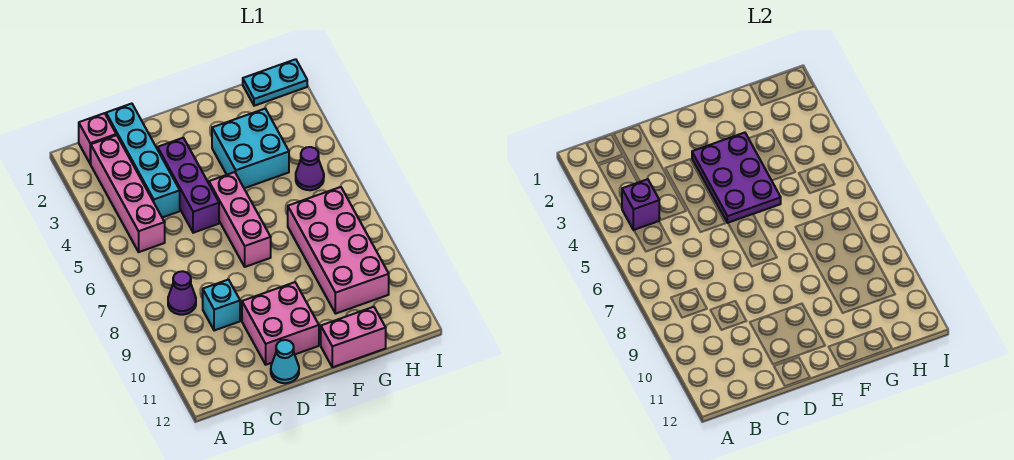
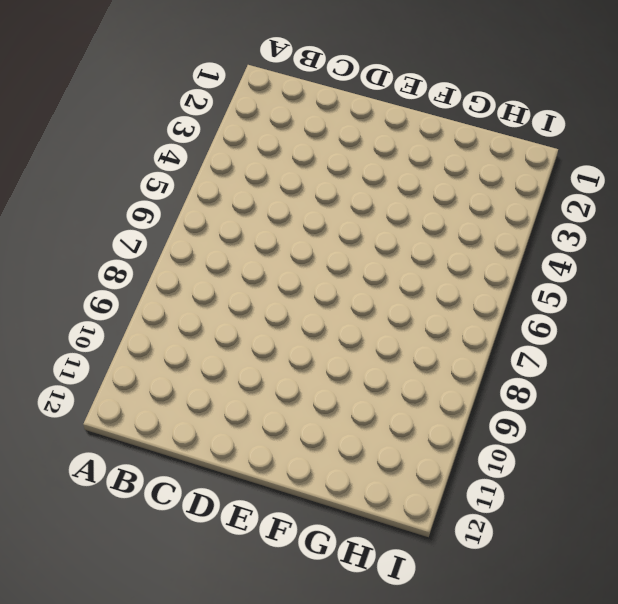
none -> pink 1x1 brick [79,113,116,164]
none -> pink 1x4 brick [91,135,165,252]
none -> purple 1x1 cone [168,271,196,315]

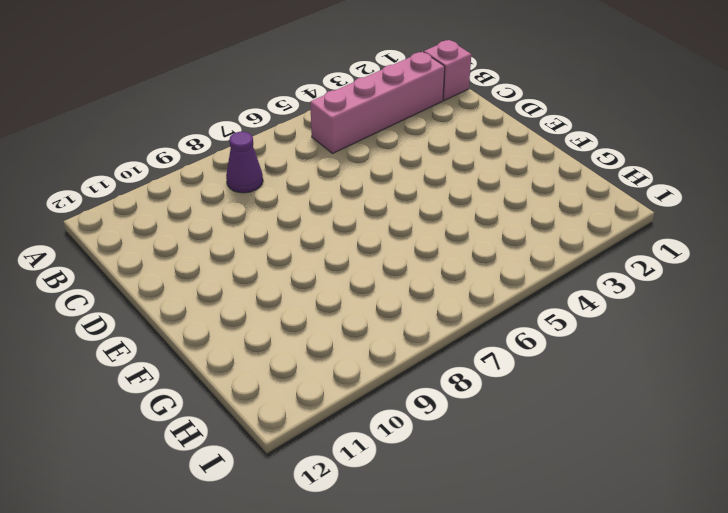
none -> cyan 1x4 brick [106,104,180,217]
none -> cyan 1x1 brick [203,280,240,331]
none -> purple 1x3 brick [158,138,219,233]

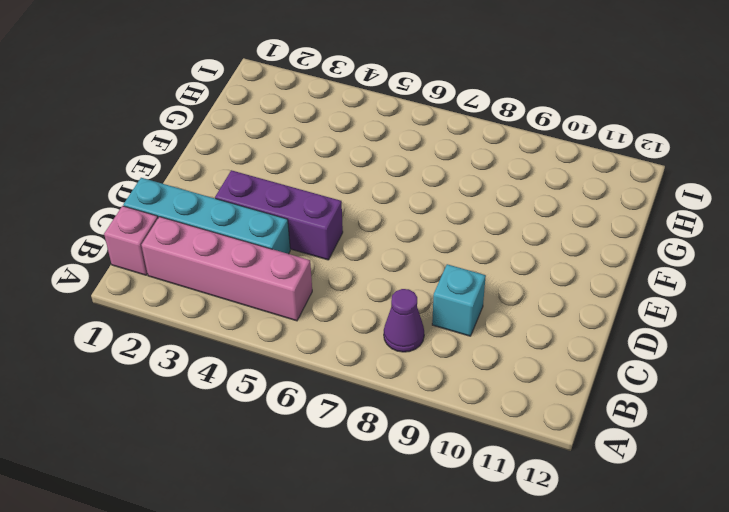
none -> pink 2x2 brick [242,282,319,365]
none -> cyan 1x1 cone [271,340,299,383]
none -> pink 1x3 brick [209,172,271,267]

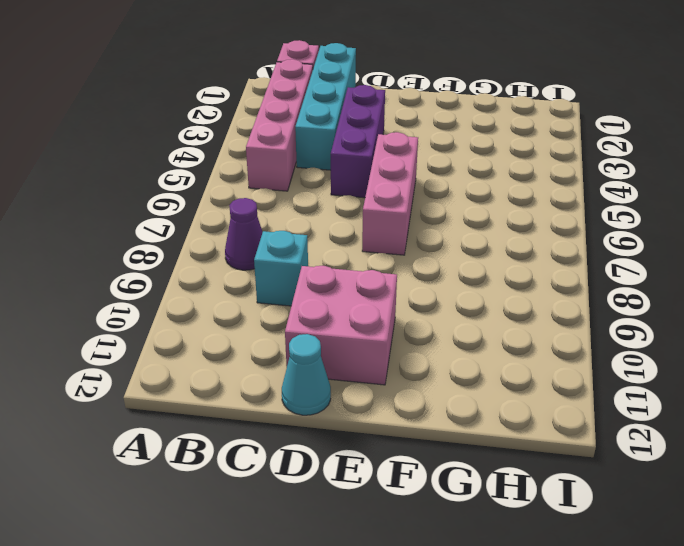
none -> cyan 2x2 brick [212,109,289,188]
none -> pink 1x2 brick [321,307,386,367]
none -> pink 2x4 brick [288,187,389,314]

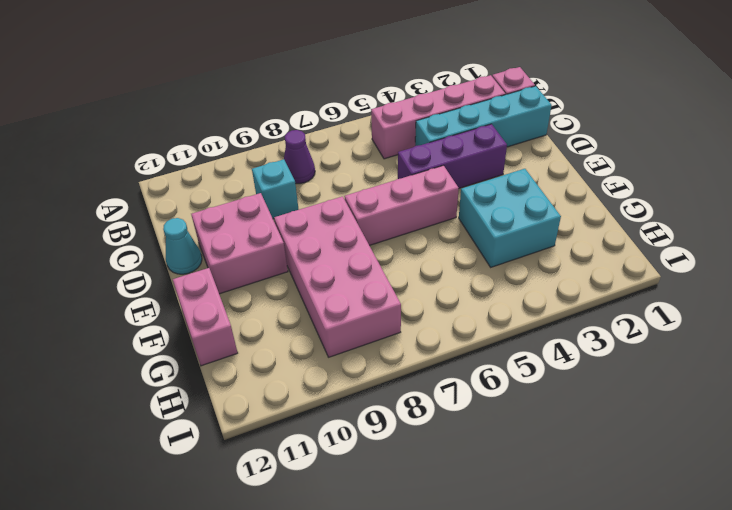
pink 2x4 brick [274,196,401,357] -> pink 2x4 brick turned to [288,187,389,314]
none -> cyan 1x2 plate [243,59,307,106]
none -> purple 1x1 cone [296,147,324,190]
none -> purple 1x1 brick [622,179,660,230]

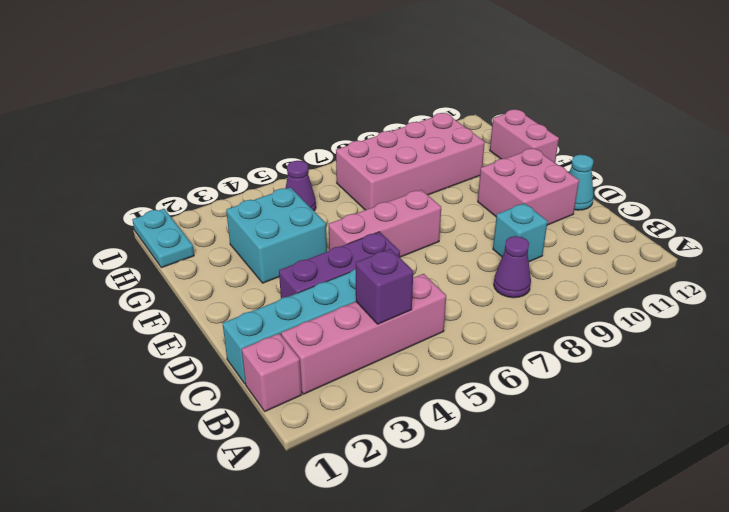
none -> purple 2x3 plate [692,133,781,223]

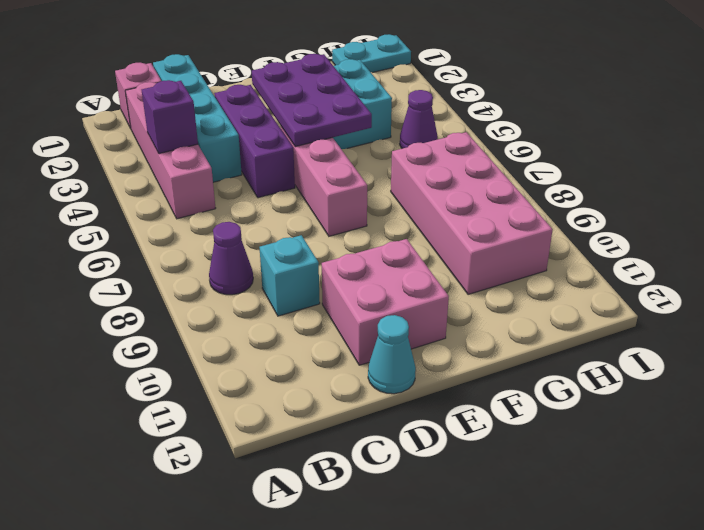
none -> pink 1x2 brick [321,307,386,367]

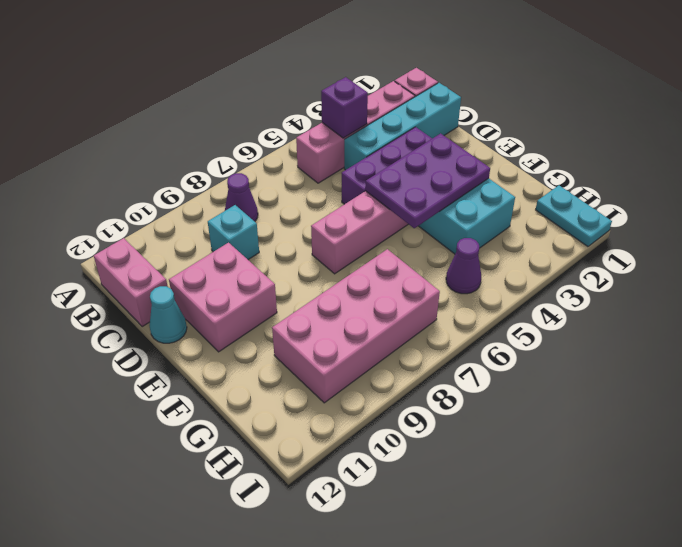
pink 1x2 brick [94,238,168,326] -> pink 1x2 brick moved to [321,307,386,367]

